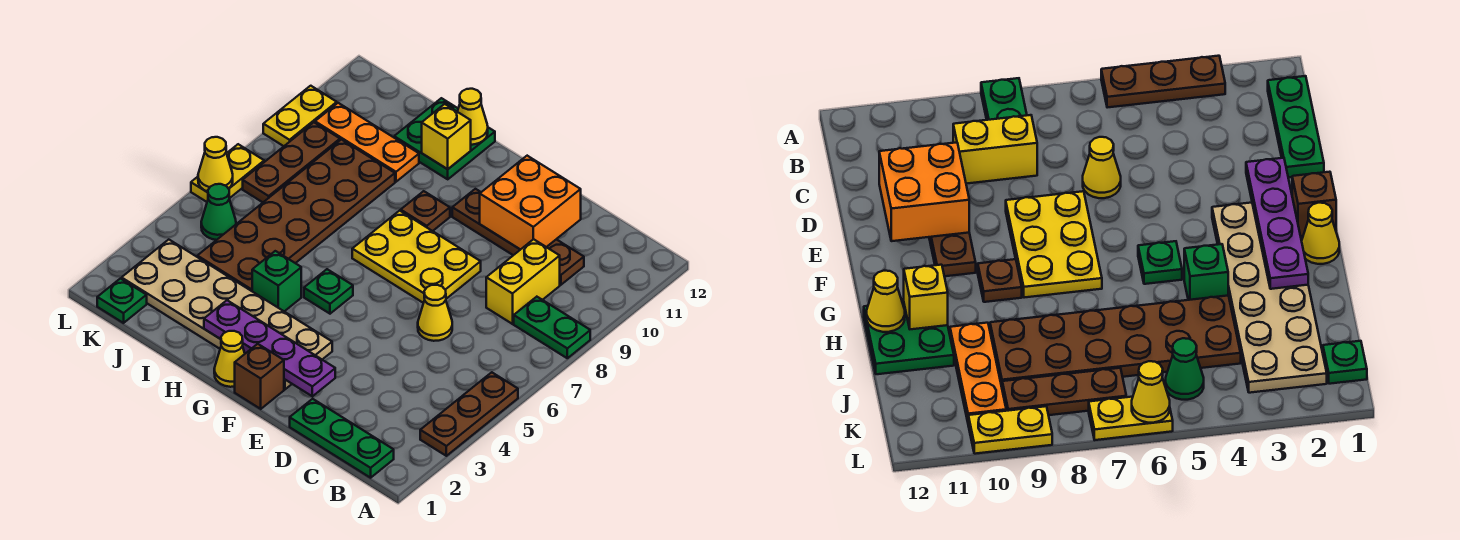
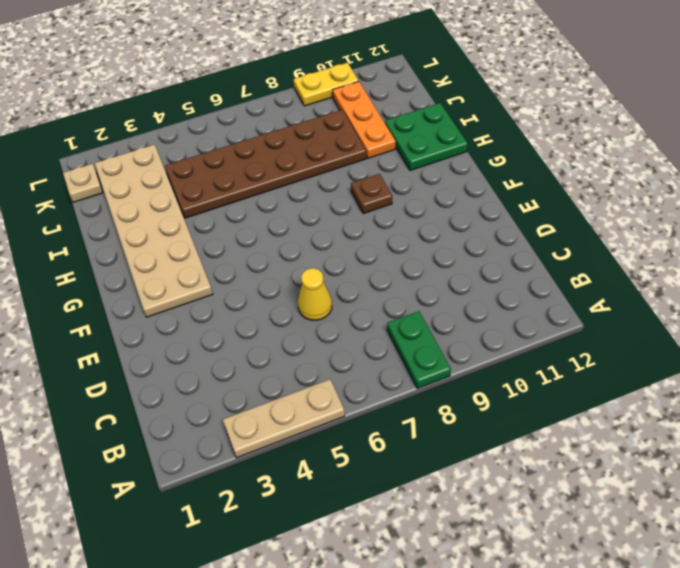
tan 1x3 plate [223,379,345,458] -> brown 1x3 plate [420,372,518,456]
tan 1x1 plate [63,164,103,202] -> green 1x1 plate [97,279,147,323]
none -> green 1x3 plate [290,399,394,478]
none -> yellow 1x2 brick [486,239,560,324]
none -> brown 1x4 plate [452,189,584,285]

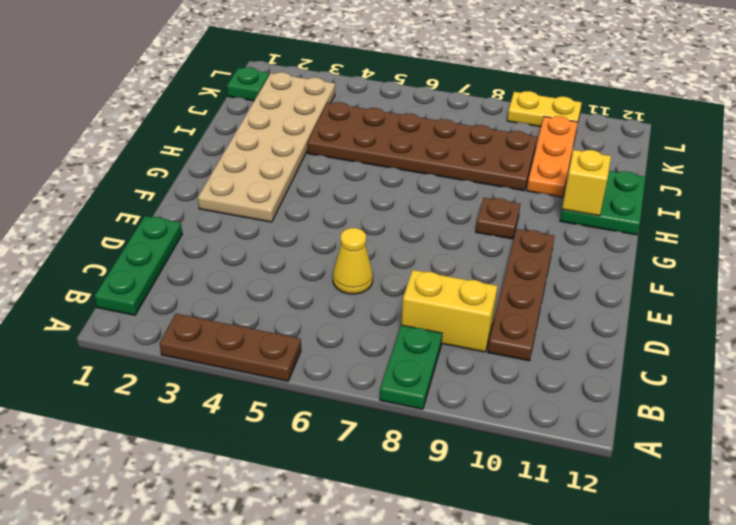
none -> yellow 2x3 plate [352,211,481,303]
none -> brown 1x1 brick [235,344,284,409]
none -> yellow 1x1 cone [214,331,245,387]

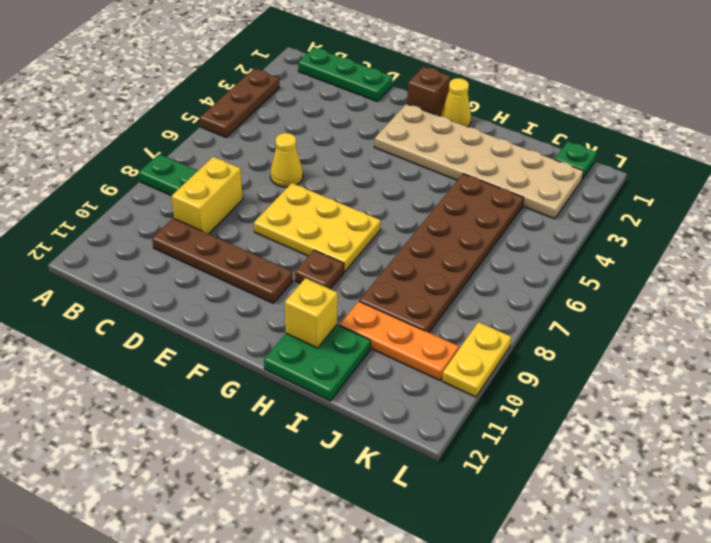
none -> green 1x1 plate [304,269,353,314]
none -> green 1x1 brick [252,251,301,311]
none -> green 1x1 cone [201,184,236,240]

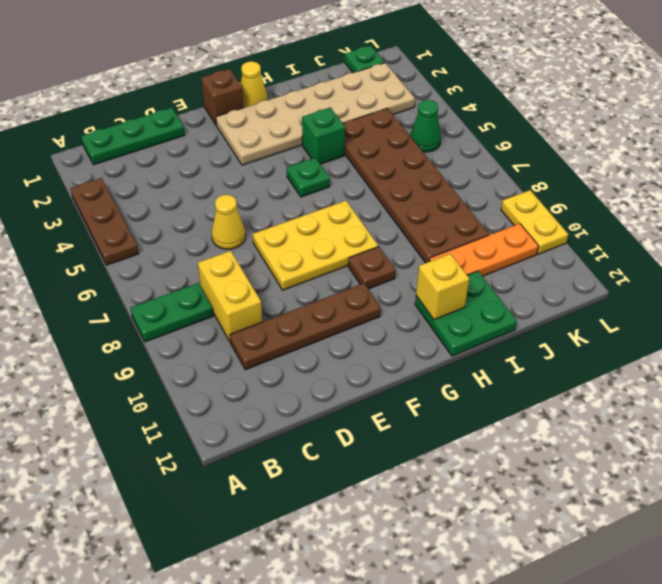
none -> brown 1x3 plate [243,123,340,202]
none -> yellow 1x2 plate [191,144,264,202]
none -> orange 2x2 brick [480,156,581,250]

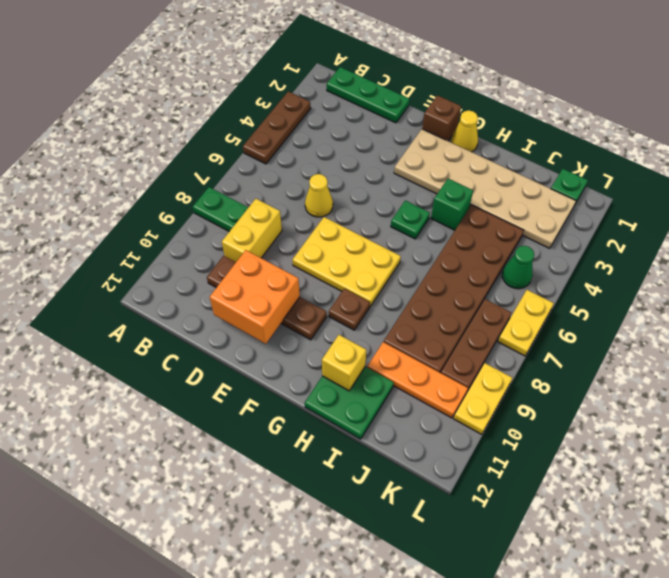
none -> purple 1x4 plate [204,300,335,396]
none -> yellow 1x1 cone [457,89,488,145]
none -> yellow 1x1 cone [198,137,233,192]

